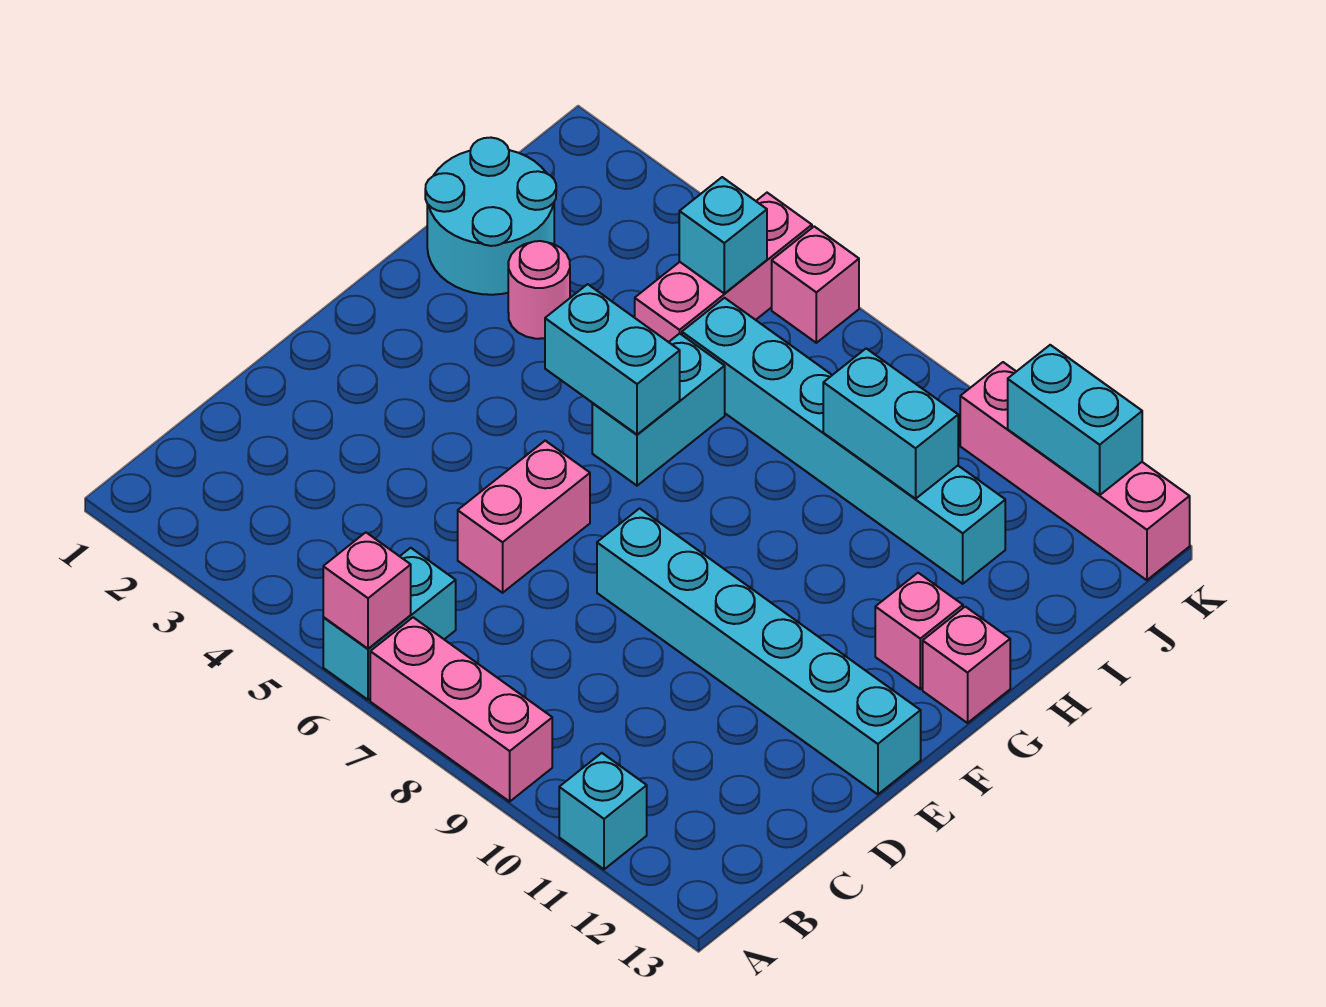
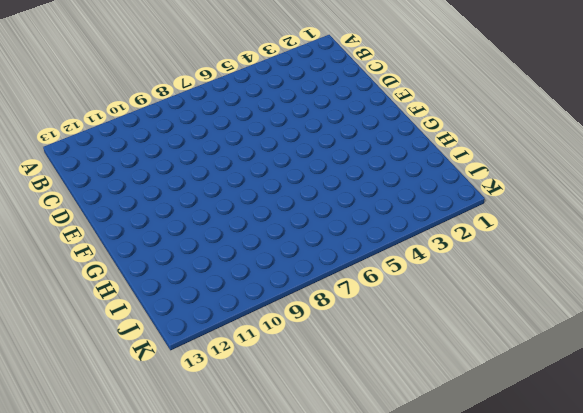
none -> cyan 1x2 brick [323,548,456,700]
none -> pink 1x3 brick [370,617,552,801]
none -> cyan 1x1 brick [559,753,647,869]

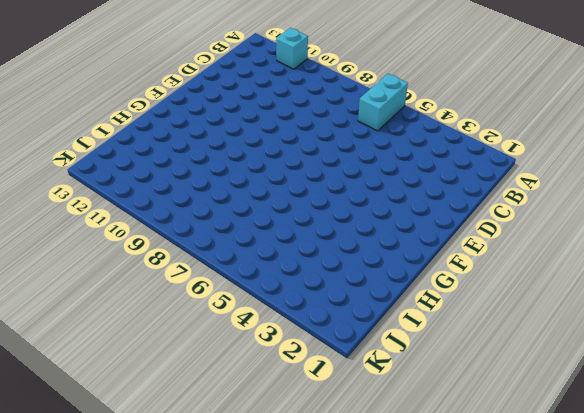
none -> pink 1x3 brick [370,617,552,801]
none -> pink 1x2 brick [458,441,590,593]
none -> cyan 1x6 brick [597,508,921,794]

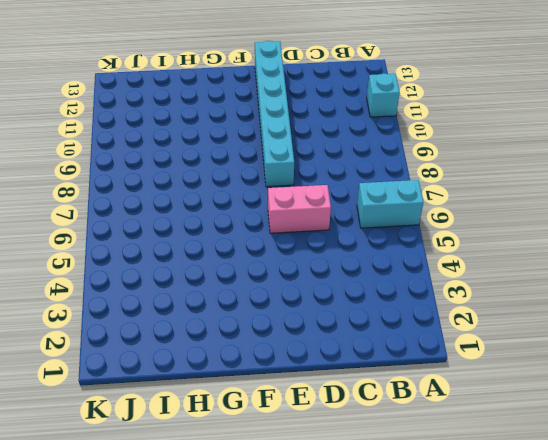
none -> pink 1x3 brick [370,617,552,801]
none -> cyan 1x2 brick [592,334,725,486]
none -> pink 1x1 brick [875,573,963,689]

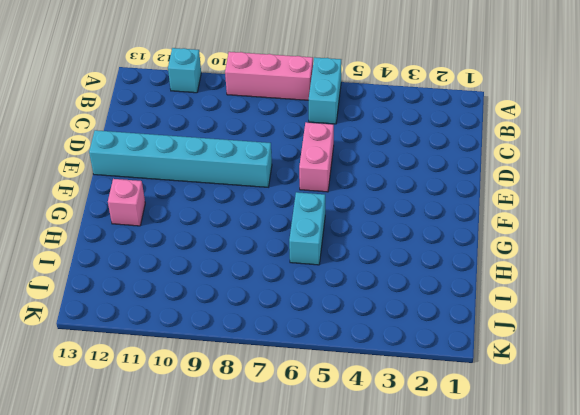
none -> pink 1x1 brick [923,607,1010,723]
none -> cyan 2x2 round brick [425,138,556,295]
none -> pink 1x1 round brick [508,241,570,339]

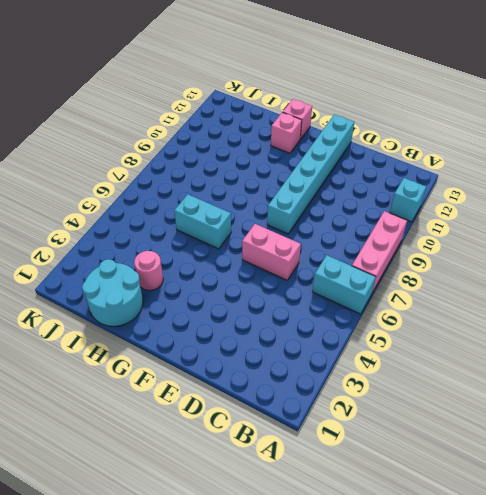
none -> pink 1x3 brick [635,193,812,342]
none -> cyan 1x6 brick [682,298,1005,584]
none -> pink 1x1 brick [772,226,859,343]

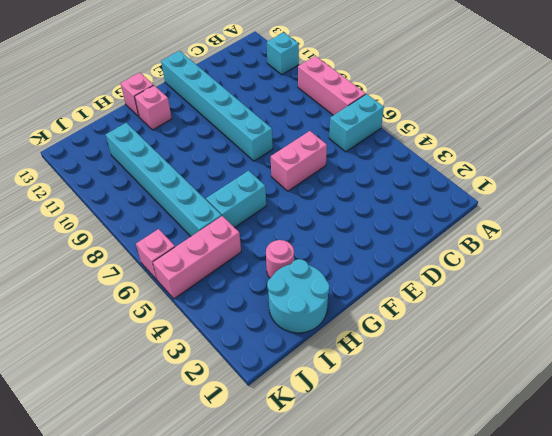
none -> pink 1x4 brick [960,362,1190,580]
none -> pink 1x1 brick [323,532,411,649]
none -> cyan 1x2 brick [545,284,680,435]

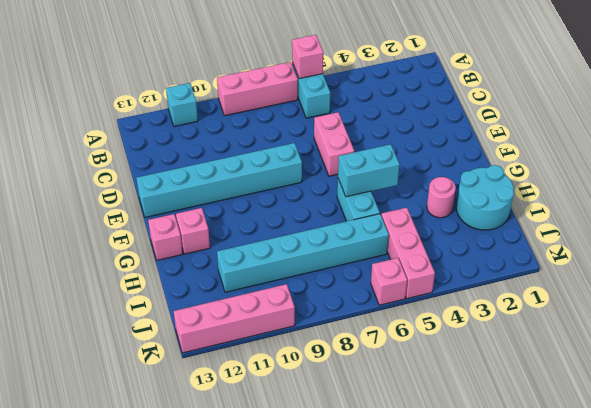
none -> cyan 1x2 brick [823,349,958,499]
none -> cyan 1x1 brick [679,177,767,293]
none -> cyan 1x2 brick [1008,345,1142,495]

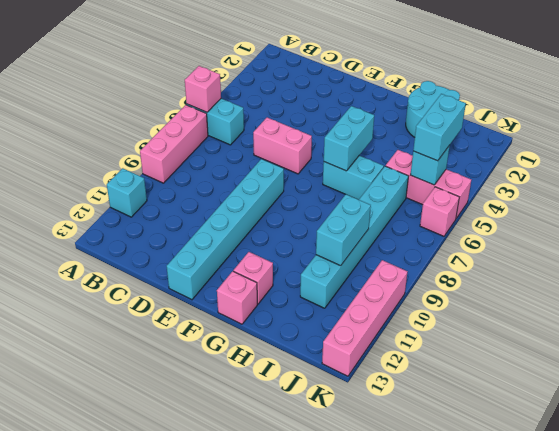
cyan 1x2 brick [413,94,466,161] -> cyan 1x2 brick moved to [1008,345,1142,495]
none -> pink 1x1 round brick [508,241,570,339]

